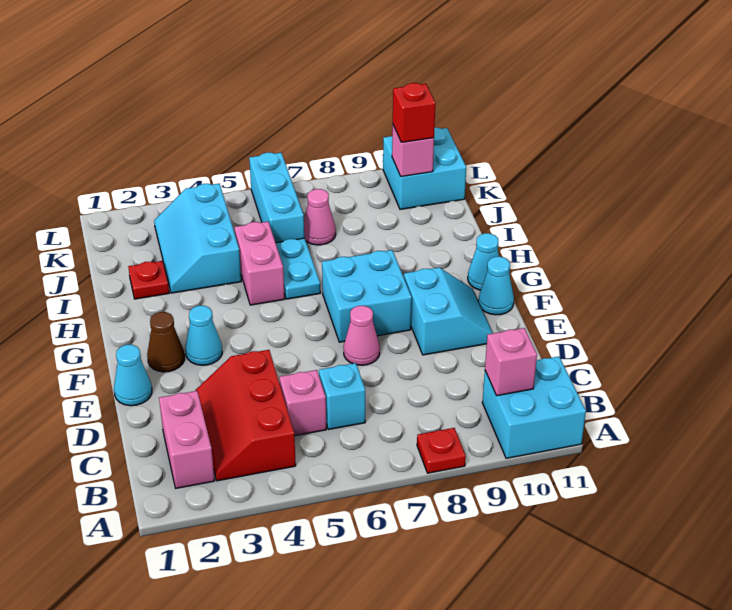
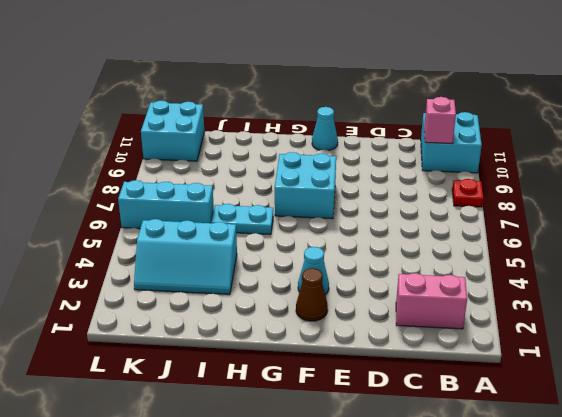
none -> red 2x3 slope [195,350,296,481]
none -> pink 1x1 brick [280,370,326,436]
none -> cyan 1x1 brick [319,363,365,430]

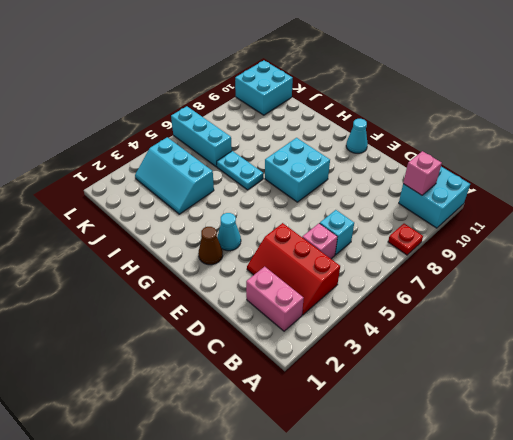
none -> cyan 1x1 cone [114,345,152,406]
none -> pink 1x1 cone [343,306,380,365]
none -> cyan 2x2 slope [404,268,493,355]

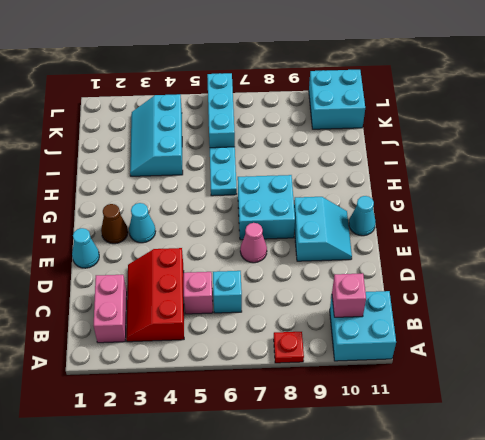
none -> cyan 1x1 cone [468,233,499,290]
none -> pink 1x2 brick [235,222,285,305]
none -> red 1x1 plate [128,261,169,299]

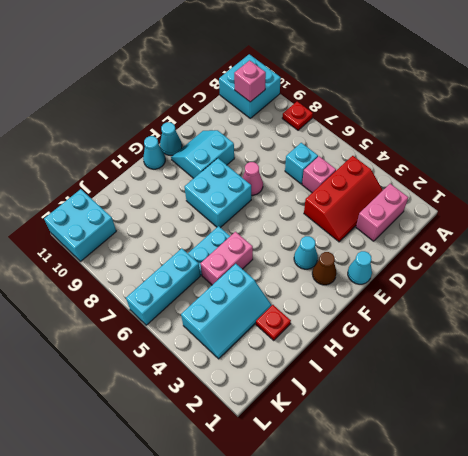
none -> pink 1x1 cone [304,189,336,245]
none -> pink 1x1 brick [392,125,434,177]
none -> red 1x1 brick [393,83,435,142]

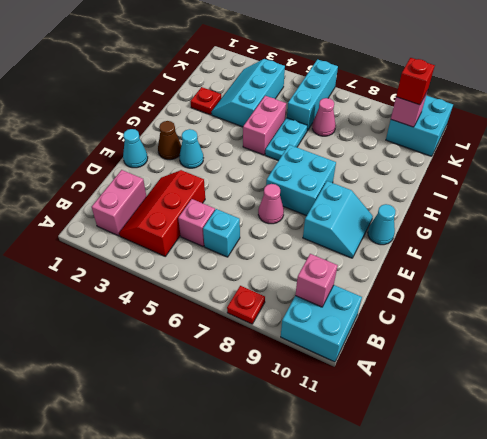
none -> cyan 1x1 cone [468,233,499,290]

